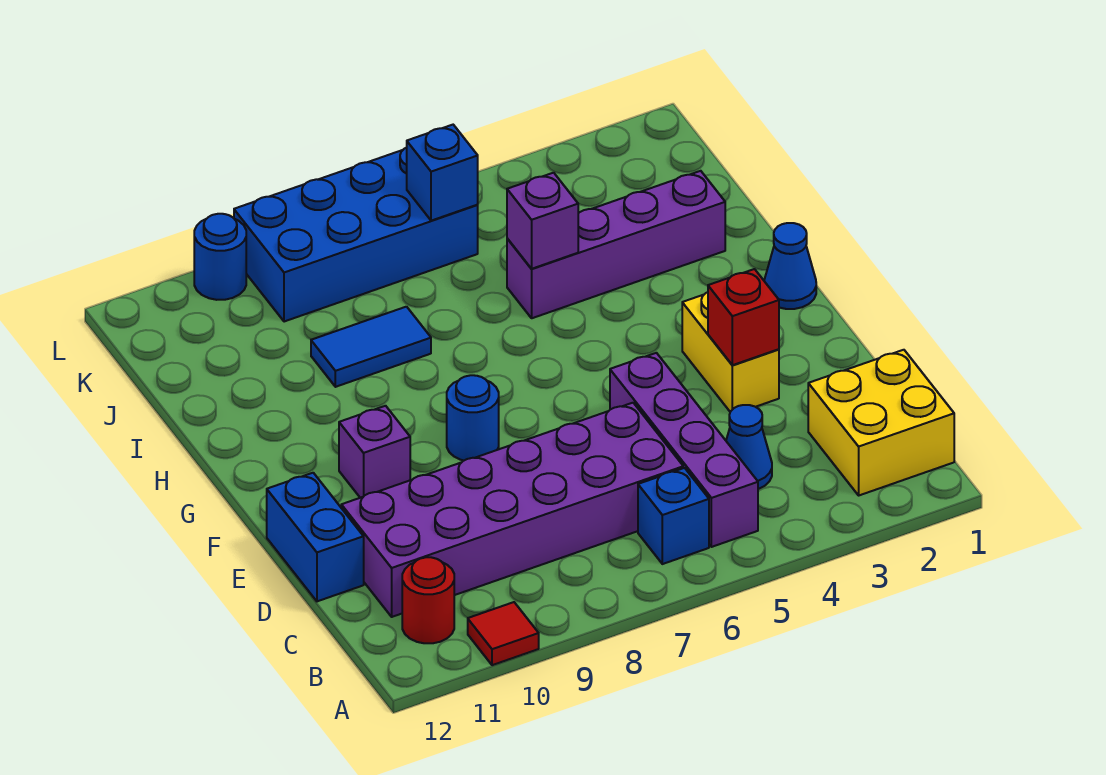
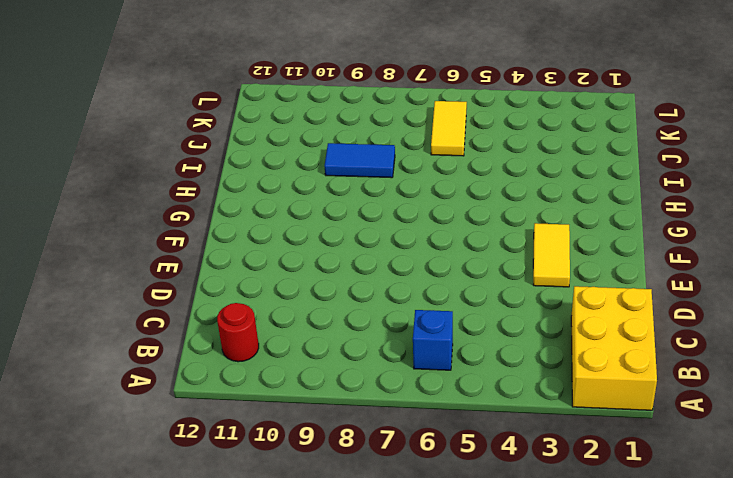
yellow 2x3 brick [571,286,657,410] -> yellow 2x2 brick [808,350,954,495]
yellow 1x2 tile [533,223,570,287] -> yellow 1x2 brick [682,292,779,412]
yellow 1x2 tile [431,101,467,156] -> blue 2x4 brick [234,148,478,322]
none -> red 1x1 tile [468,602,539,665]
none -> purple 1x4 brick [610,353,758,547]
none -> blue 1x1 cone [726,405,772,489]

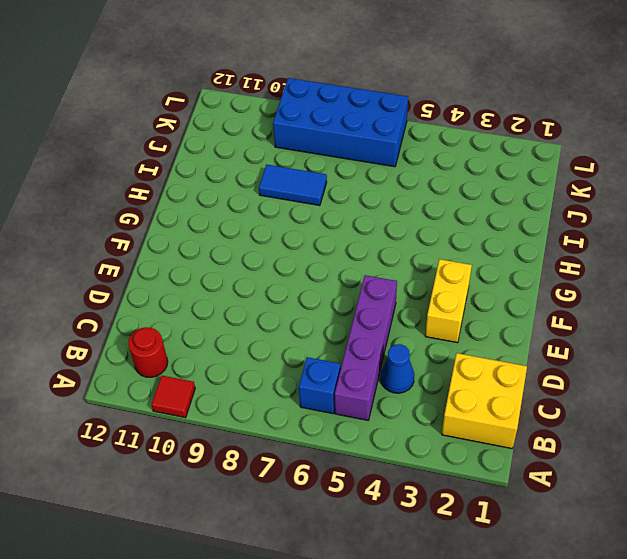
none -> purple 2x6 brick [341,403,683,617]
none -> blue 1x2 brick [267,473,364,601]
none -> blue 1x1 round brick [447,375,499,460]

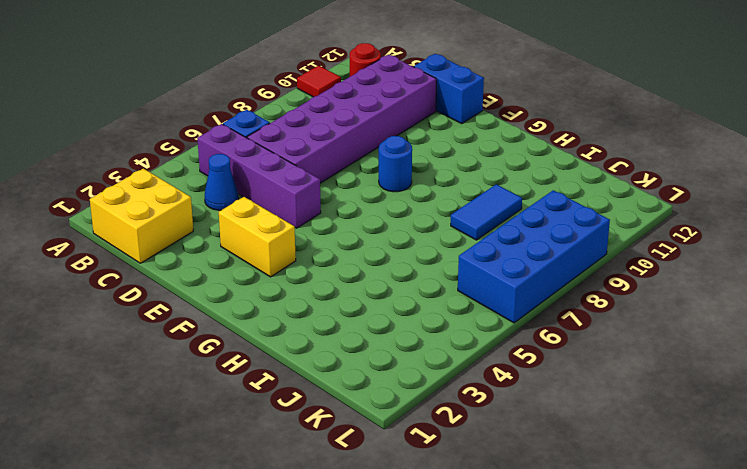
none -> purple 1x1 brick [339,406,410,498]
none -> blue 1x1 cone [764,223,816,309]
none -> purple 1x4 brick [507,171,725,318]

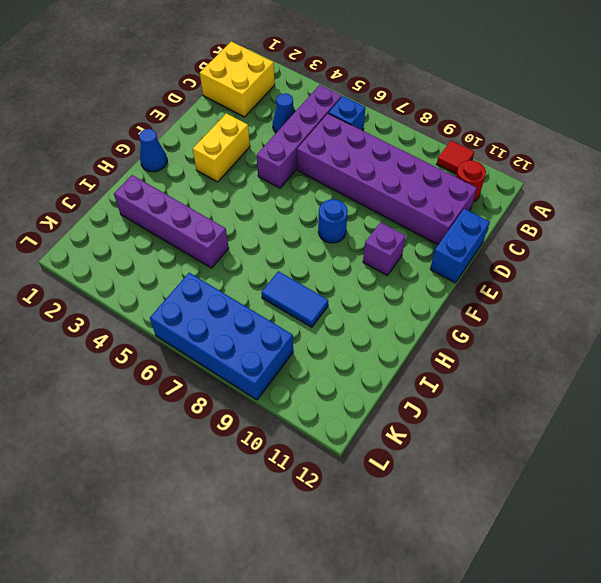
none -> blue 1x1 round brick [194,214,246,300]
none -> red 1x1 brick [708,269,779,365]
none -> purple 1x1 brick [507,173,578,269]

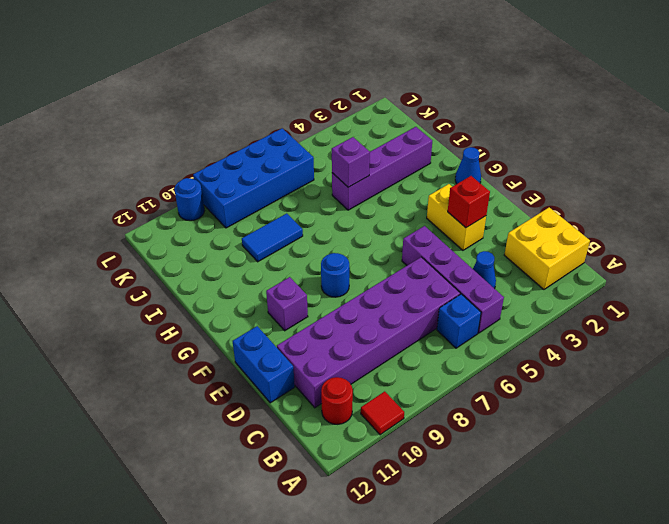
none -> blue 1x1 brick [407,125,478,221]

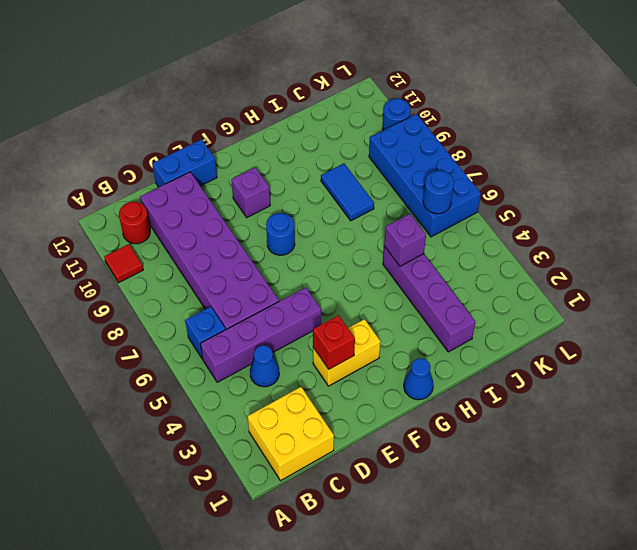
blue 1x1 round brick [423,170,454,214] -> blue 1x1 brick [407,125,478,221]

